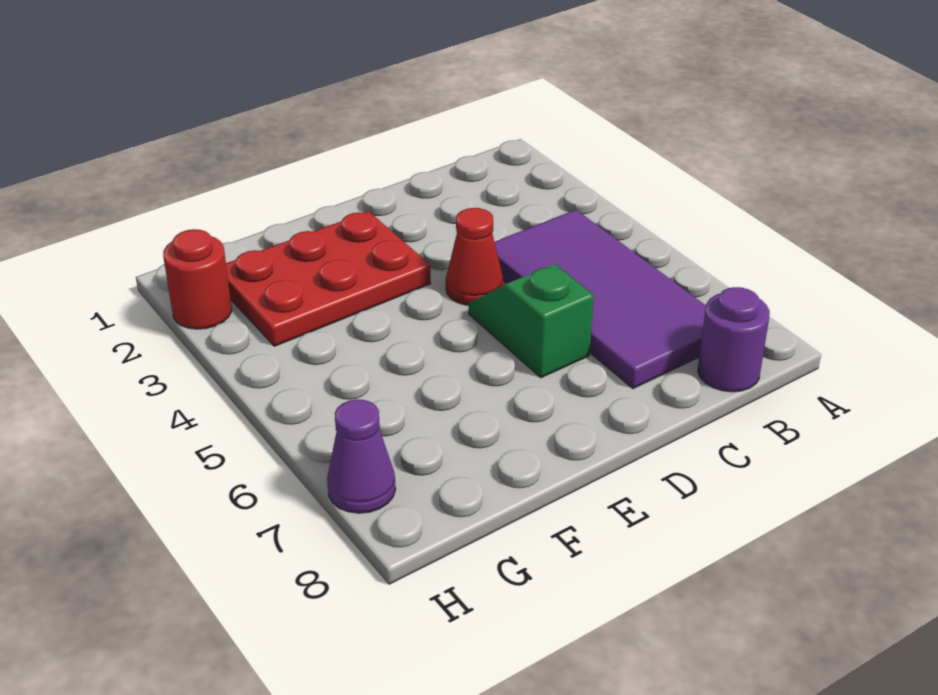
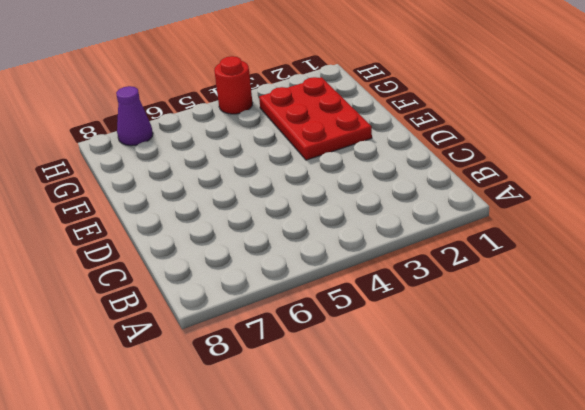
red 1x1 round brick [214,56,253,114] -> red 1x1 round brick moved to [163,229,232,329]
none -> purple 2x4 tile [495,210,706,389]
none -> purple 1x1 round brick [698,287,770,392]

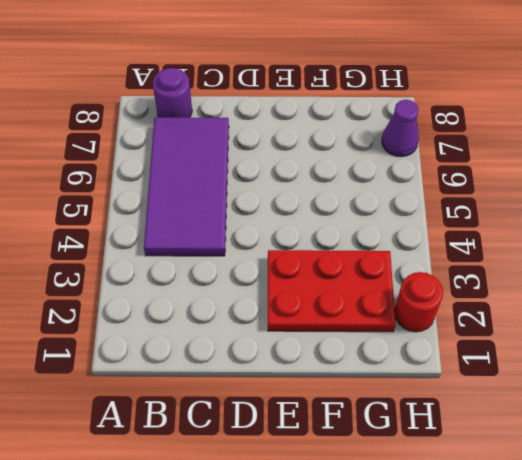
none -> red 1x1 cone [446,208,503,305]
none -> green 1x2 slope [469,264,594,378]

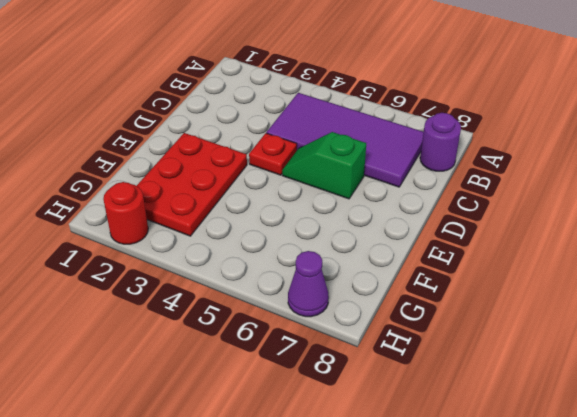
red 1x1 plate [249,133,297,175] -> red 1x1 cone [446,208,503,305]

